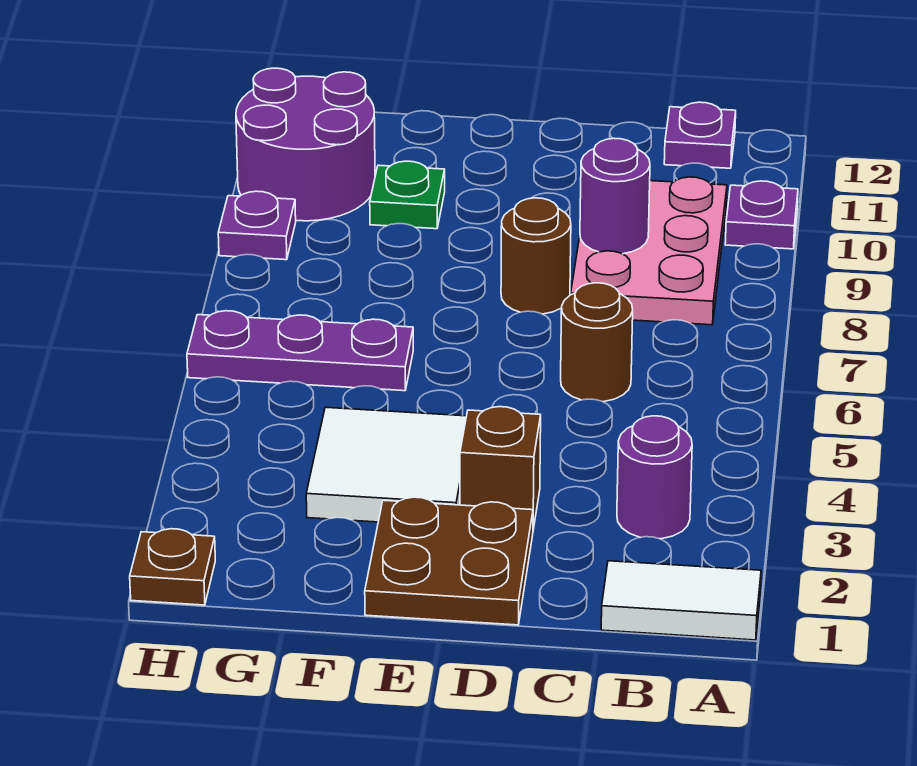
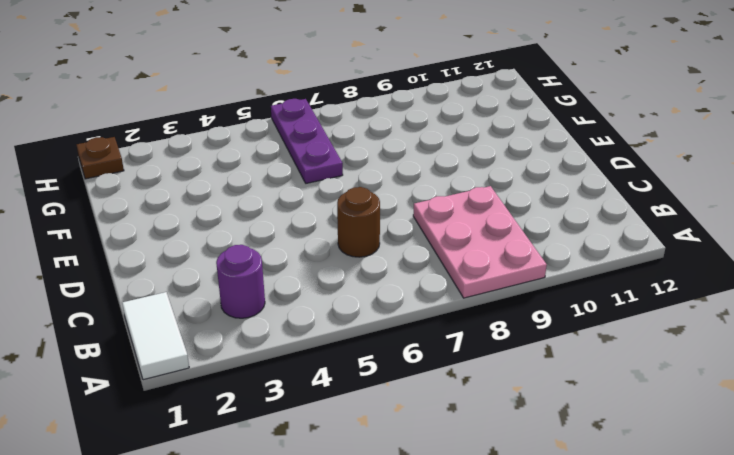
pink 2x3 plate [413,186,547,298] -> pink 2x3 plate turned to [571,177,727,325]
none -> purple 1x1 plate [725,181,798,249]
none -> purple 1x1 plate [664,102,736,168]
none -> brown 2x2 plate [365,497,533,625]

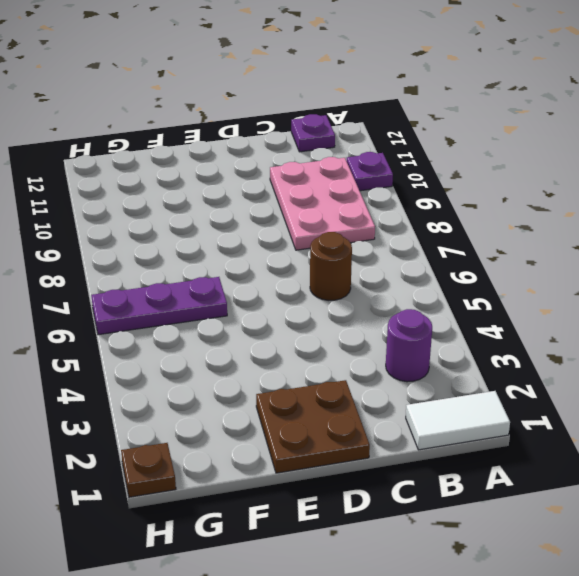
none -> brown 1x1 brick [460,407,541,529]
none -> brown 1x1 round brick [501,198,571,314]
none -> white 2x2 tile [306,407,466,522]

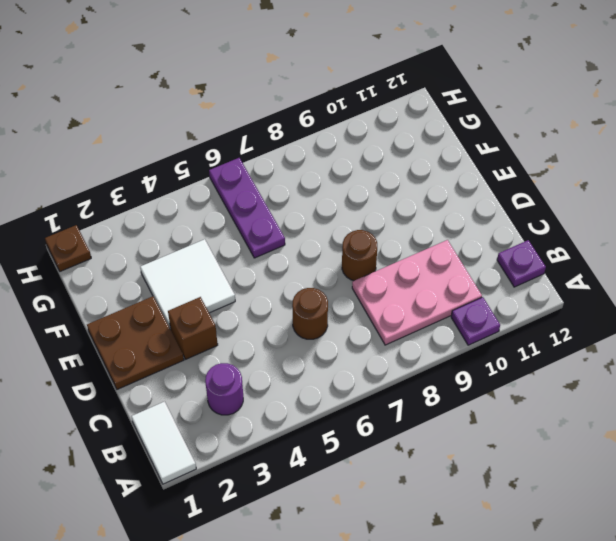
none -> green 1x1 plate [370,161,445,229]
none -> purple 2x2 round brick [236,68,375,221]
none -> purple 1x1 plate [218,191,296,260]

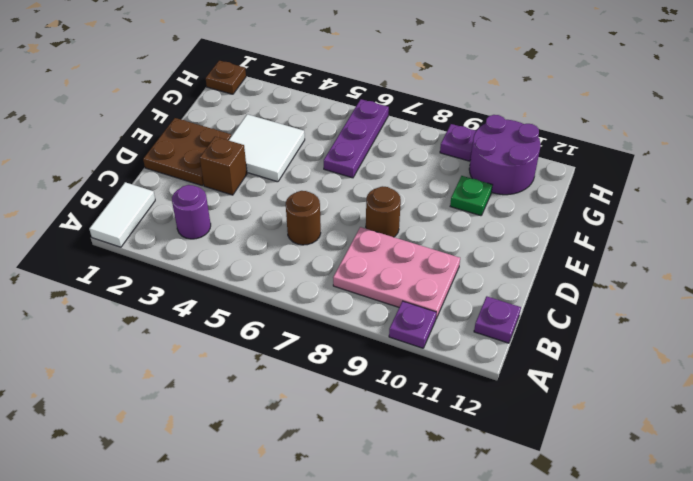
none -> purple 1x1 round brick [580,138,650,254]

